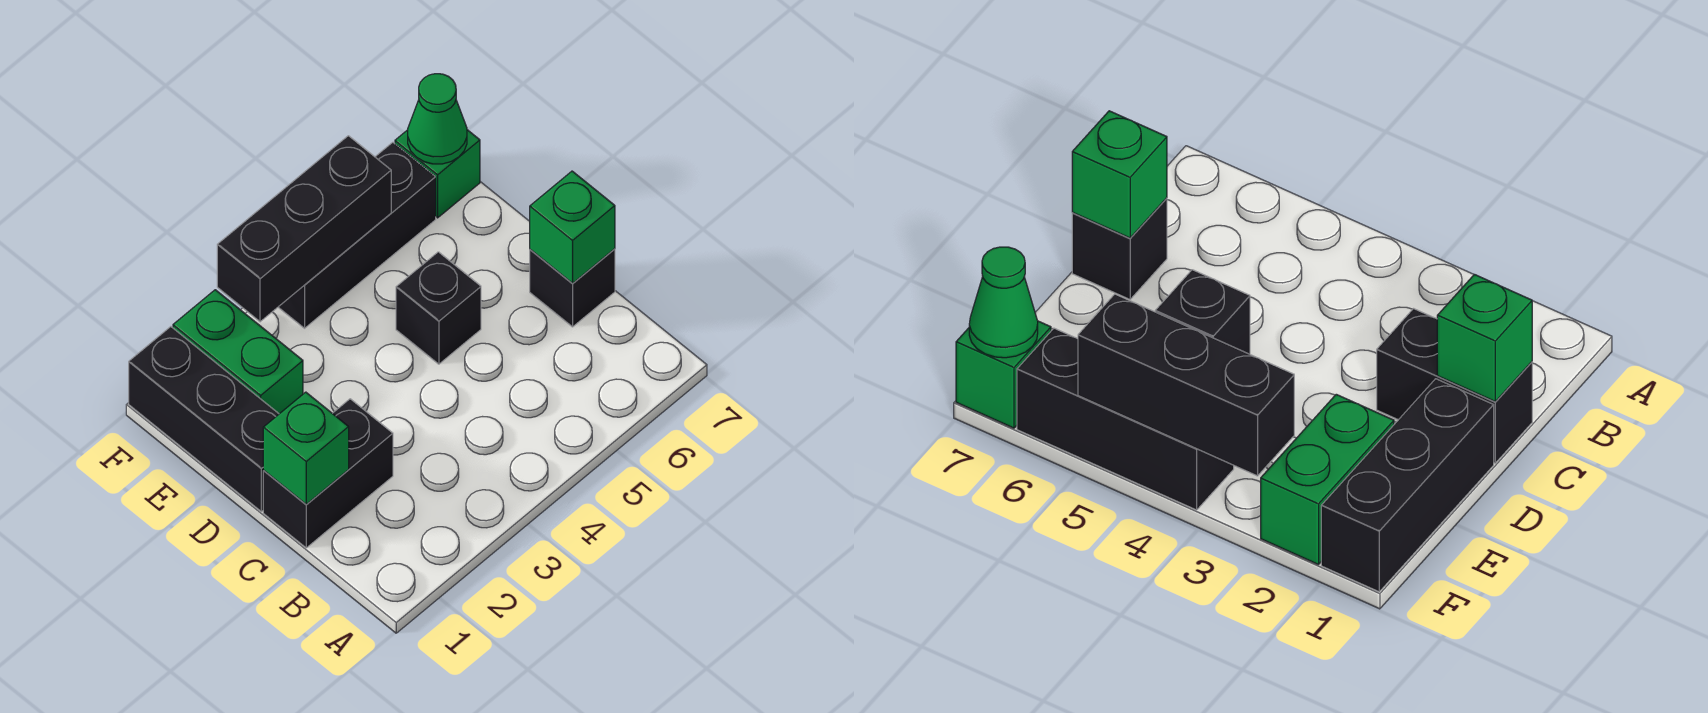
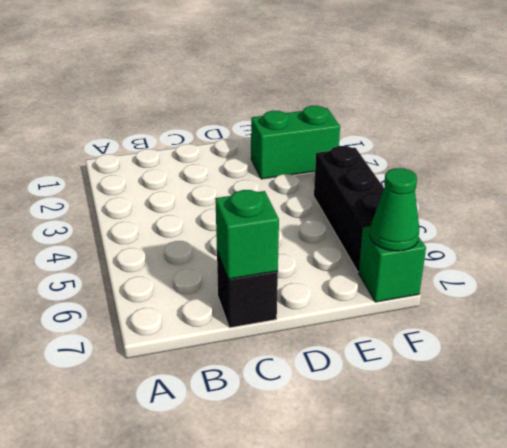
none -> black 1x2 brick [263,399,393,548]
none -> black 1x3 brick [129,327,279,511]

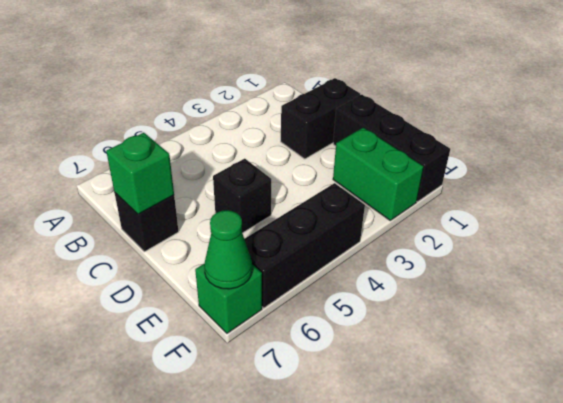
none -> green 1x1 brick [263,392,349,505]
none -> black 1x3 brick [217,136,391,322]

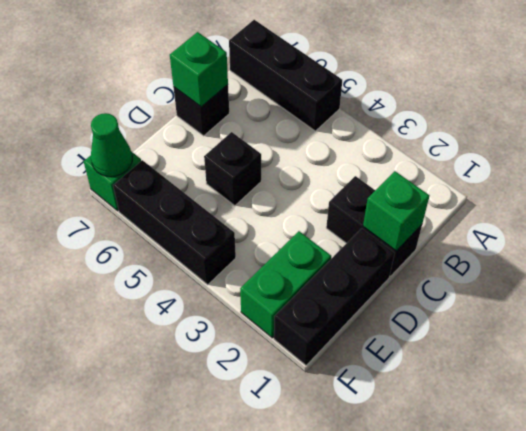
black 1x3 brick [229,20,342,131] -> black 1x3 brick moved to [217,136,391,322]

